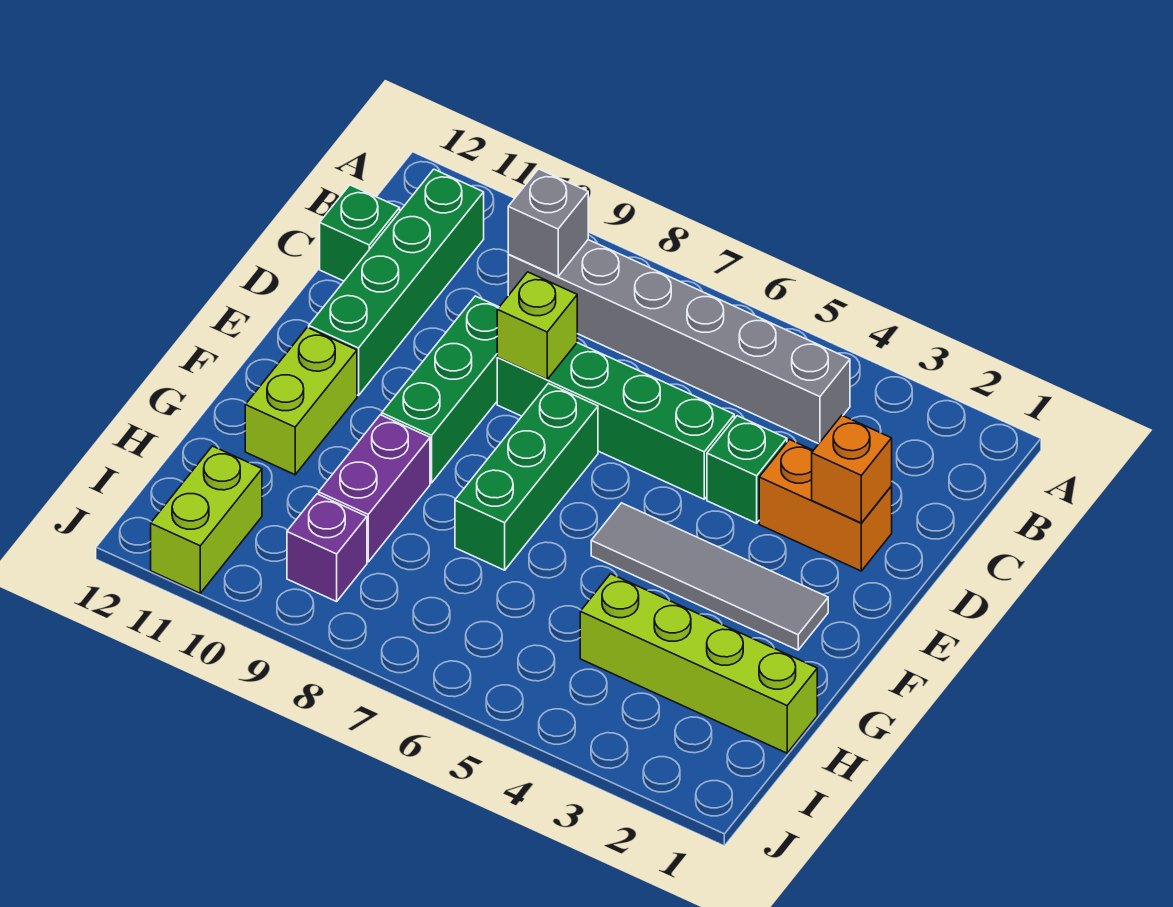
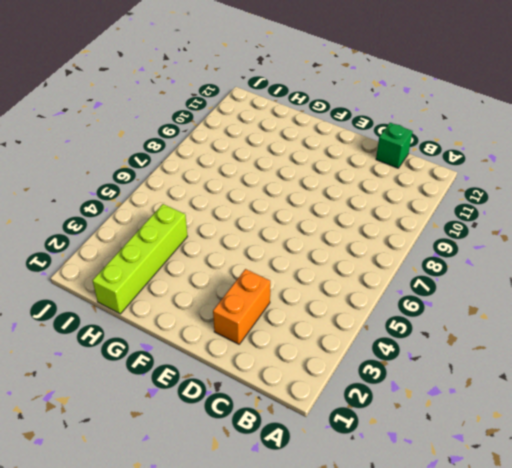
none -> grey 1x6 brick [508,240,850,444]
none -> green 1x4 brick [309,169,484,396]
none -> green 1x1 brick [707,416,787,523]

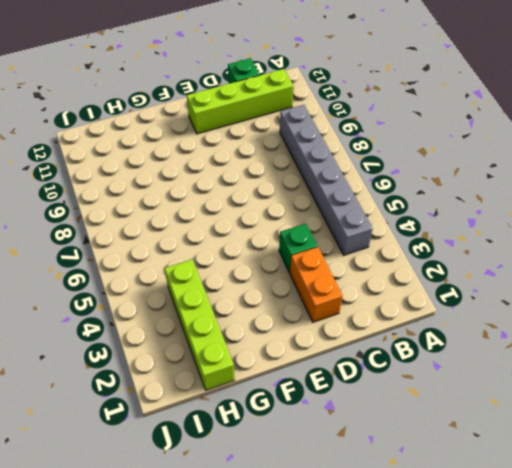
lime 1x4 brick [187,69,293,134] -> green 1x4 brick [309,169,484,396]
none -> green 1x4 brick [497,343,734,499]
none -> green 1x3 brick [382,296,499,483]
none -> green 1x3 brick [455,383,598,570]

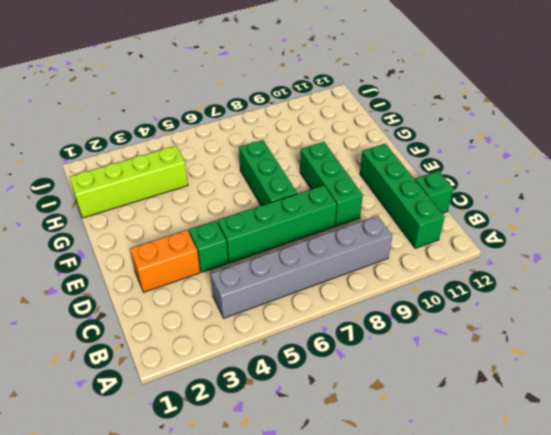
none -> grey 1x4 tile [591,503,828,650]
none -> lime 1x2 brick [245,327,357,475]
none -> purple 1x2 brick [319,415,430,562]

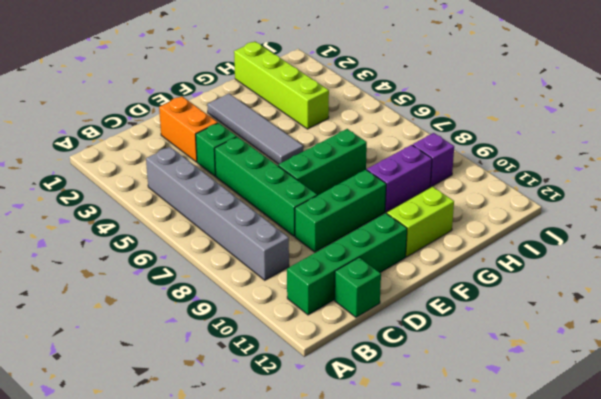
none -> lime 1x2 brick [151,446,262,593]
none -> grey 1x1 brick [508,169,588,277]
none -> orange 1x1 brick [812,416,892,523]

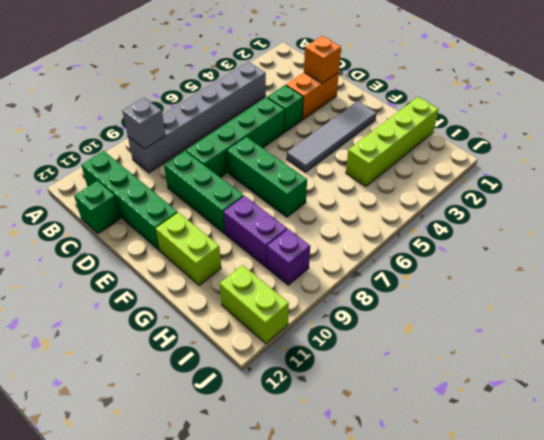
none -> lime 1x1 brick [497,272,577,379]

